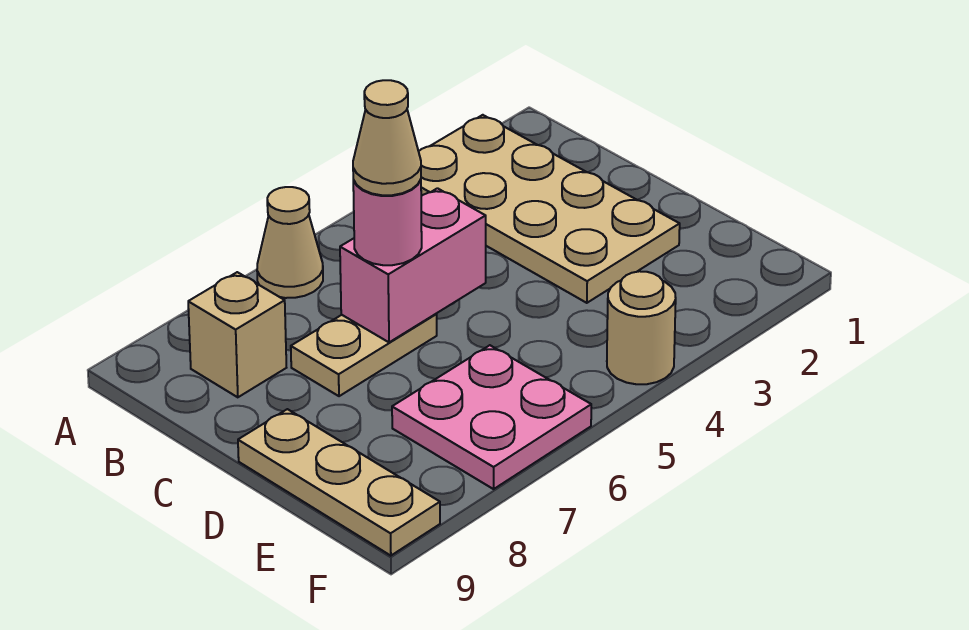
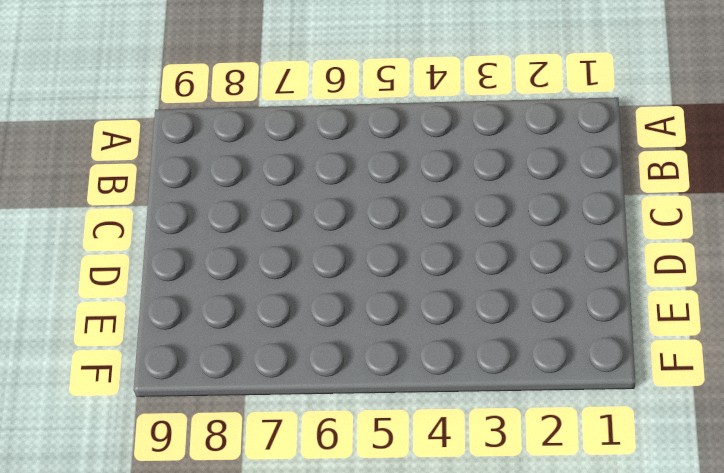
none -> tan 2x4 plate [419,115,680,303]
none -> tan 1x1 cone [257,187,323,298]

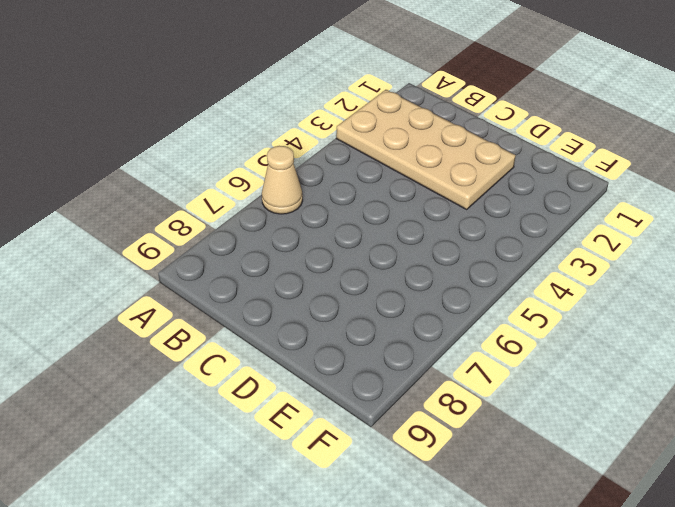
none -> tan 1x1 brick [188,272,286,397]
none -> tan 1x2 plate [291,314,437,396]

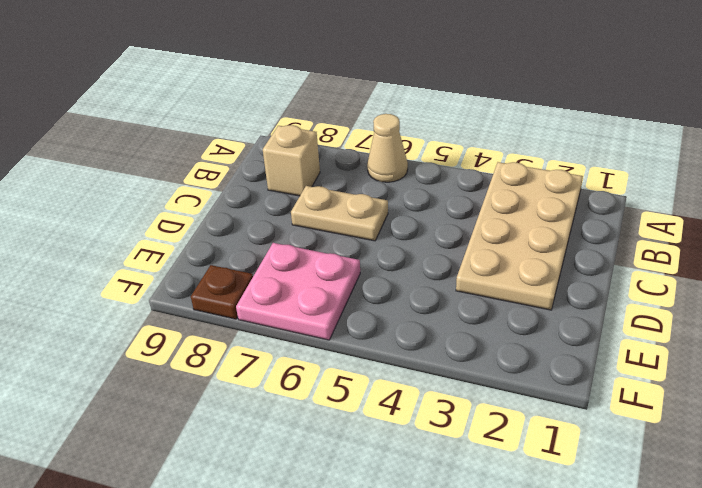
brown 1x1 plate [191,265,253,319] -> none
none -> tan 1x3 plate [238,409,440,556]
none -> tan 1x1 round brick [607,271,676,384]

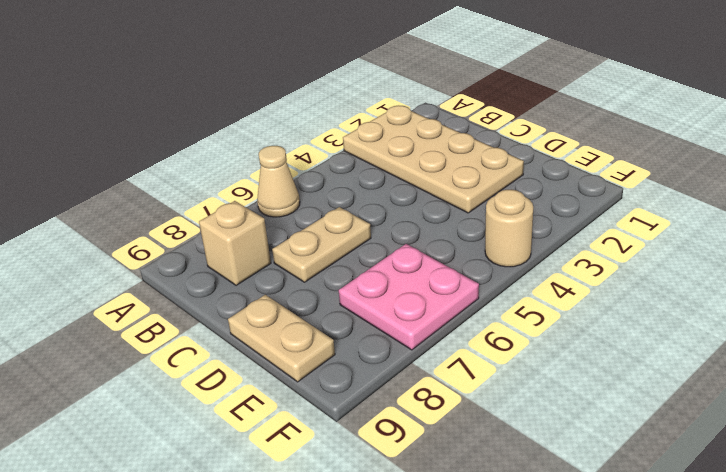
tan 1x2 plate [228,295,335,382] -> tan 1x3 plate [238,409,440,556]
none -> pink 1x2 brick [340,188,486,342]
none -> pink 1x1 round brick [353,180,422,265]

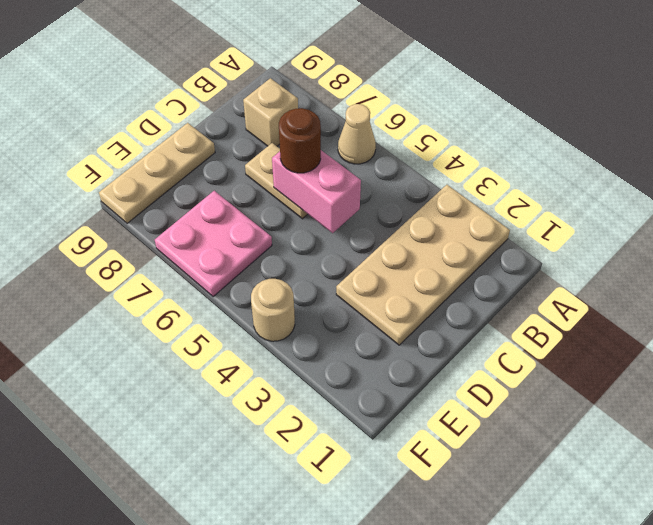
brown 1x1 round brick [279,108,321,173] -> pink 1x1 round brick [353,180,422,265]
none -> tan 1x1 cone [353,80,421,195]

